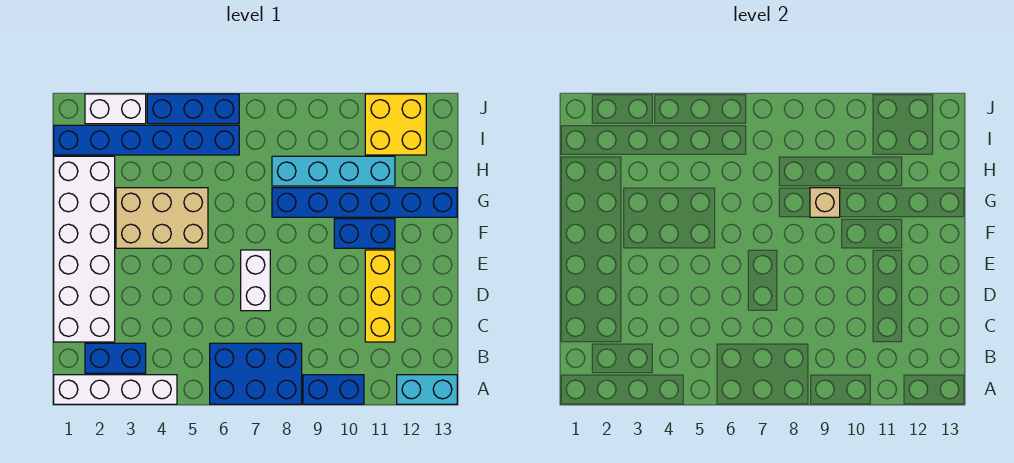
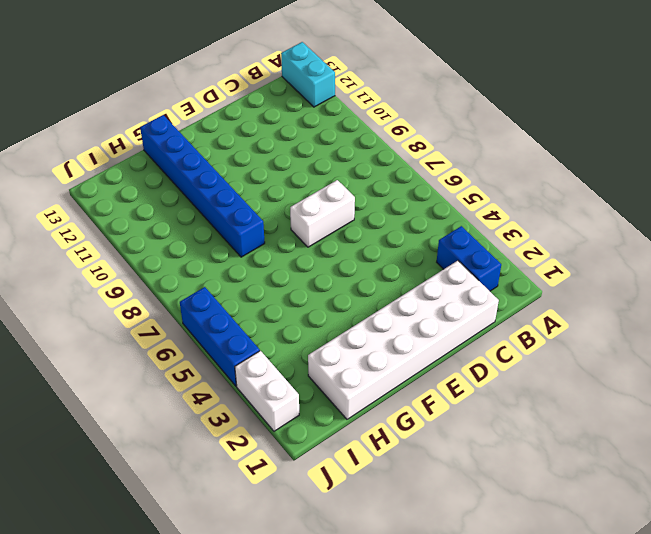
none -> white 1x4 brick [54,375,177,404]
none -> blue 2x3 brick [210,343,302,404]
none -> blue 1x2 brick [303,375,364,404]

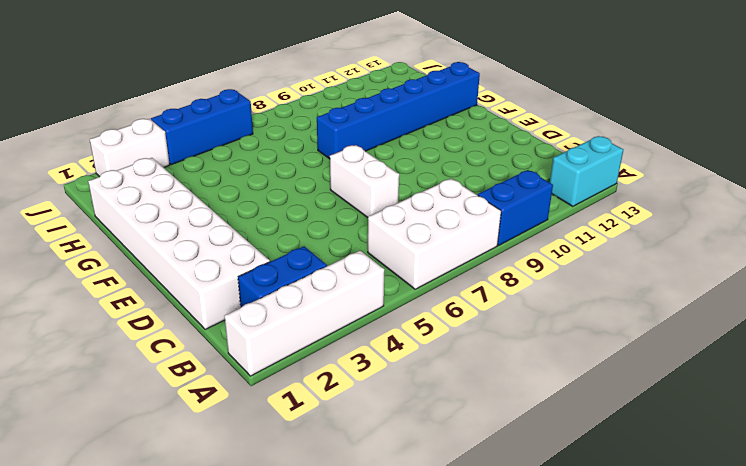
white 2x3 brick [368,179,501,289] -> blue 2x3 brick [210,343,302,404]
none -> yellow 1x3 brick [365,250,395,342]
none -> tan 2x3 brick [116,188,208,248]
none -> blue 1x2 brick [334,219,395,248]

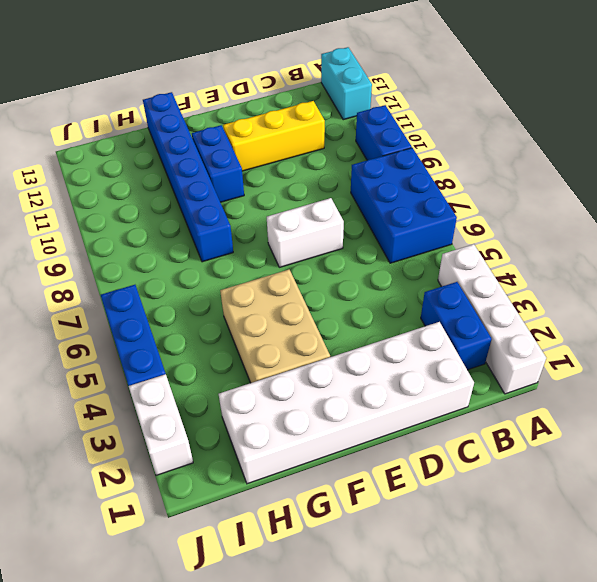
none -> cyan 1x4 brick [272,156,395,186]
none -> blue 1x6 brick [54,125,239,155]
none -> yellow 2x2 brick [365,94,426,155]

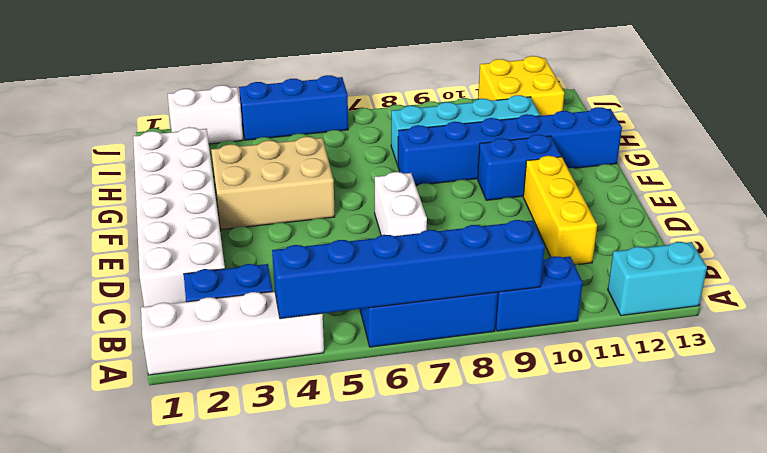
blue 1x6 brick [272,220,545,319] -> blue 1x6 brick moved to [54,125,239,155]
none -> tan 1x1 brick [810,188,840,217]

